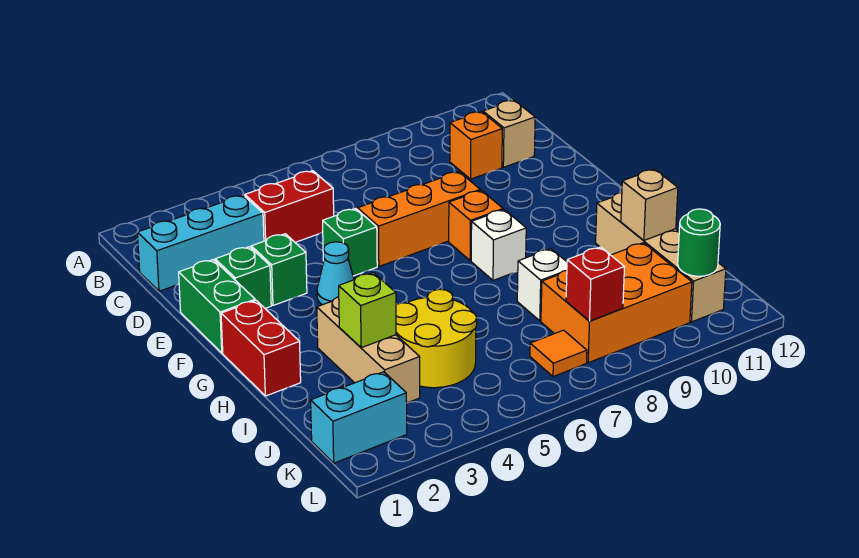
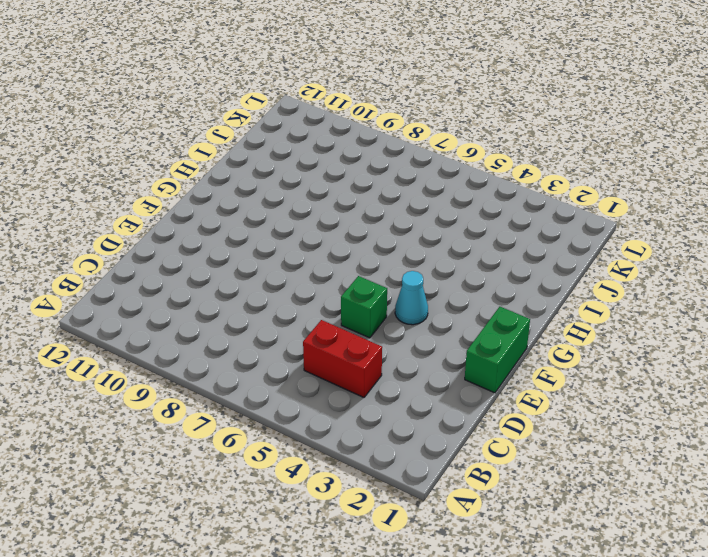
none -> cyan 1x3 brick [137,195,264,291]
none -> orange 1x1 brick [450,112,502,179]
none -> tan 1x1 brick [483,100,535,167]

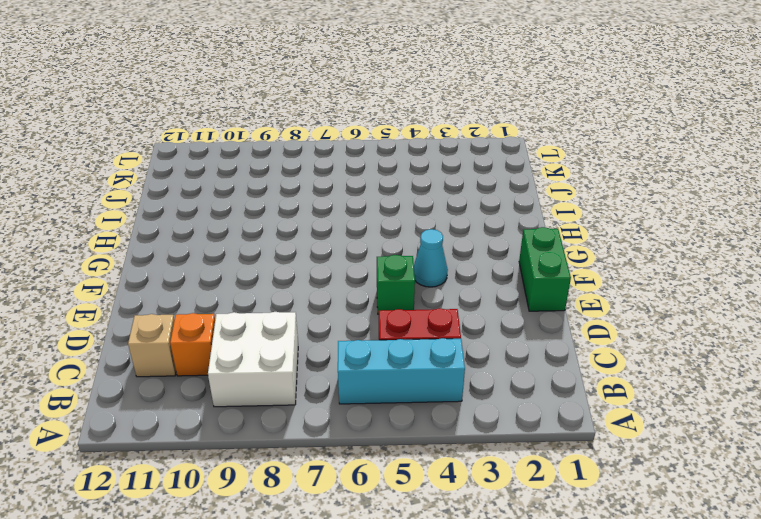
cyan 1x3 brick [338,338,465,404] -> cyan 1x3 brick moved to [137,195,264,291]
white 2x2 brick [208,312,298,407] -> none
none -> green 1x1 brick [215,247,271,308]
none -> green 1x1 brick [251,234,307,305]
none -> orange 1x3 brick [358,172,480,266]

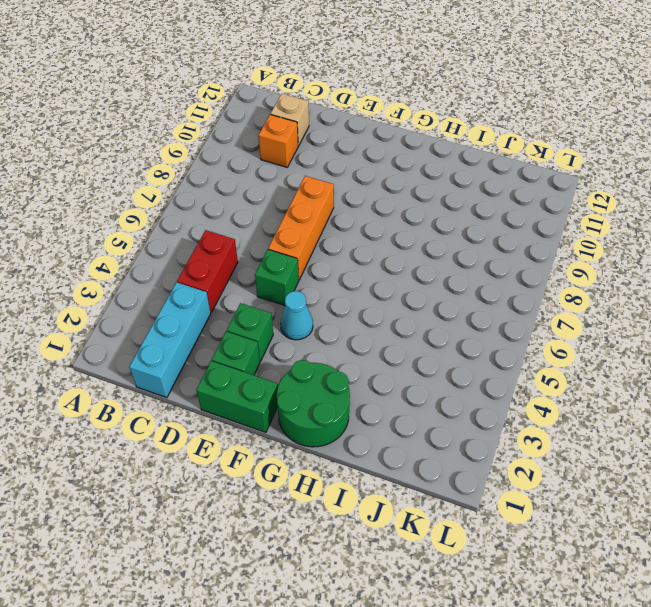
green 2x2 round brick [277,360,350,447] -> red 1x2 brick [221,300,301,396]
none -> orange 1x1 brick [449,190,503,261]
none -> white 1x1 brick [471,210,526,280]
none -> tan 1x3 brick [317,297,420,403]

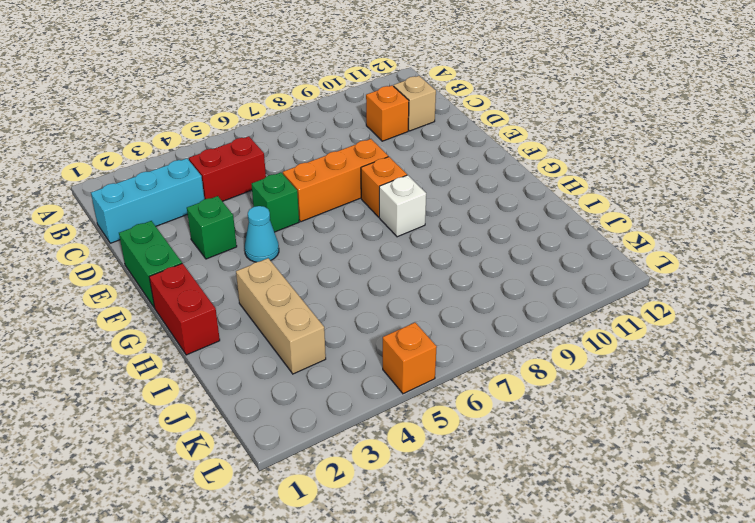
orange 1x1 brick [383,323,437,394] -> none
none -> green 1x1 brick [215,247,271,308]
none -> tan 1x4 brick [596,193,726,322]
none -> yellow 2x2 round brick [396,289,477,388]

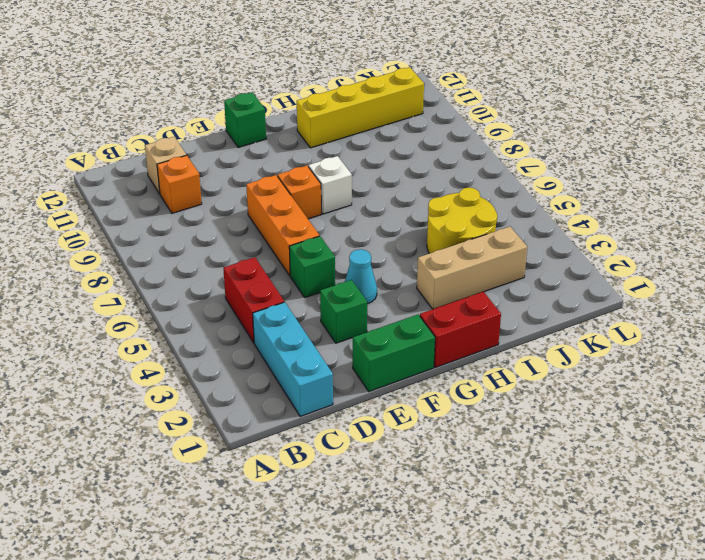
green 1x1 brick [224,92,266,148] -> green 1x1 brick moved to [215,247,271,308]
yellow 1x4 brick [297,67,424,148] -> tan 1x4 brick [596,193,726,322]
none -> white 1x1 brick [517,249,567,321]
none -> orange 2x3 brick [541,243,692,363]
none -> cyan 1x2 brick [311,372,407,463]

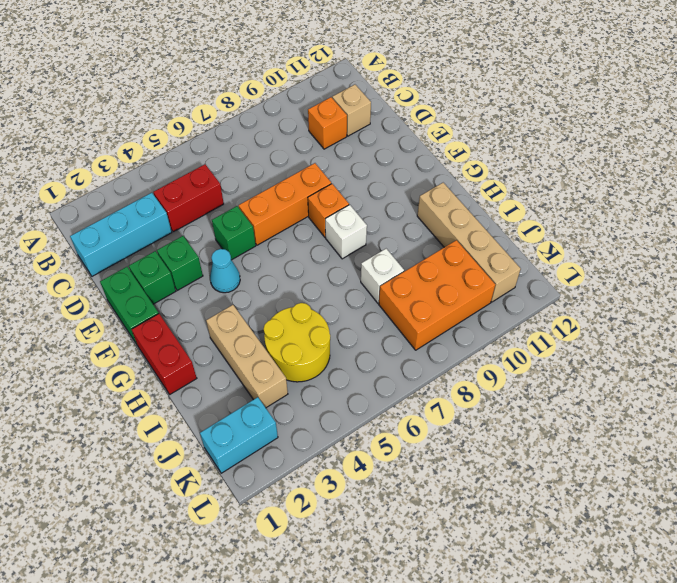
none -> orange 1x1 tile [530,330,587,377]
none -> lime 1x1 brick [339,273,396,348]
none -> tan 1x1 brick [621,169,678,240]

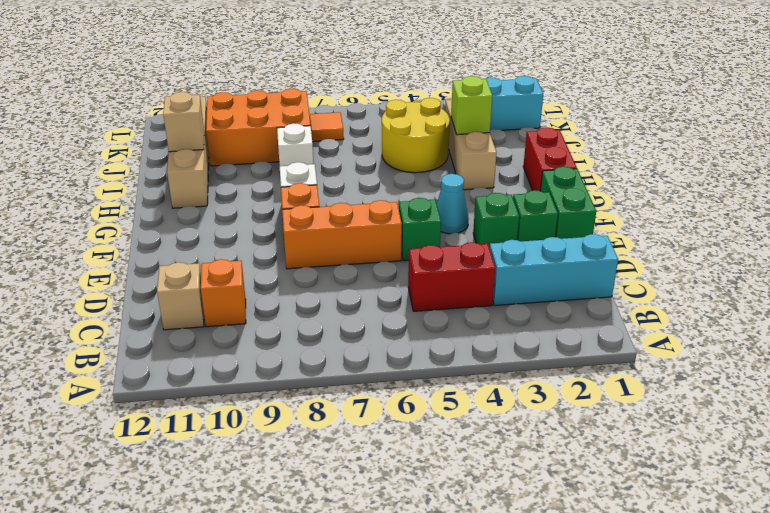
none -> red 1x1 brick [566,247,624,321]
none -> green 1x1 round brick [678,209,720,276]

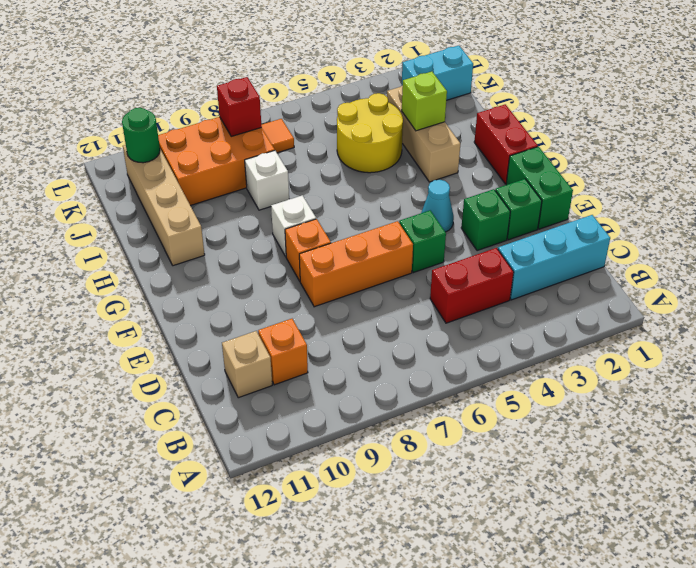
none -> tan 1x1 brick [621,169,678,240]

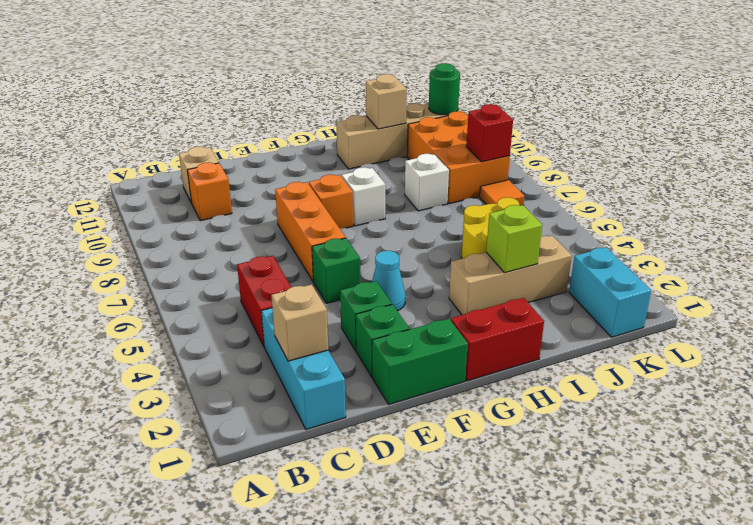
tan 1x1 brick [271,285,328,361] -> none

